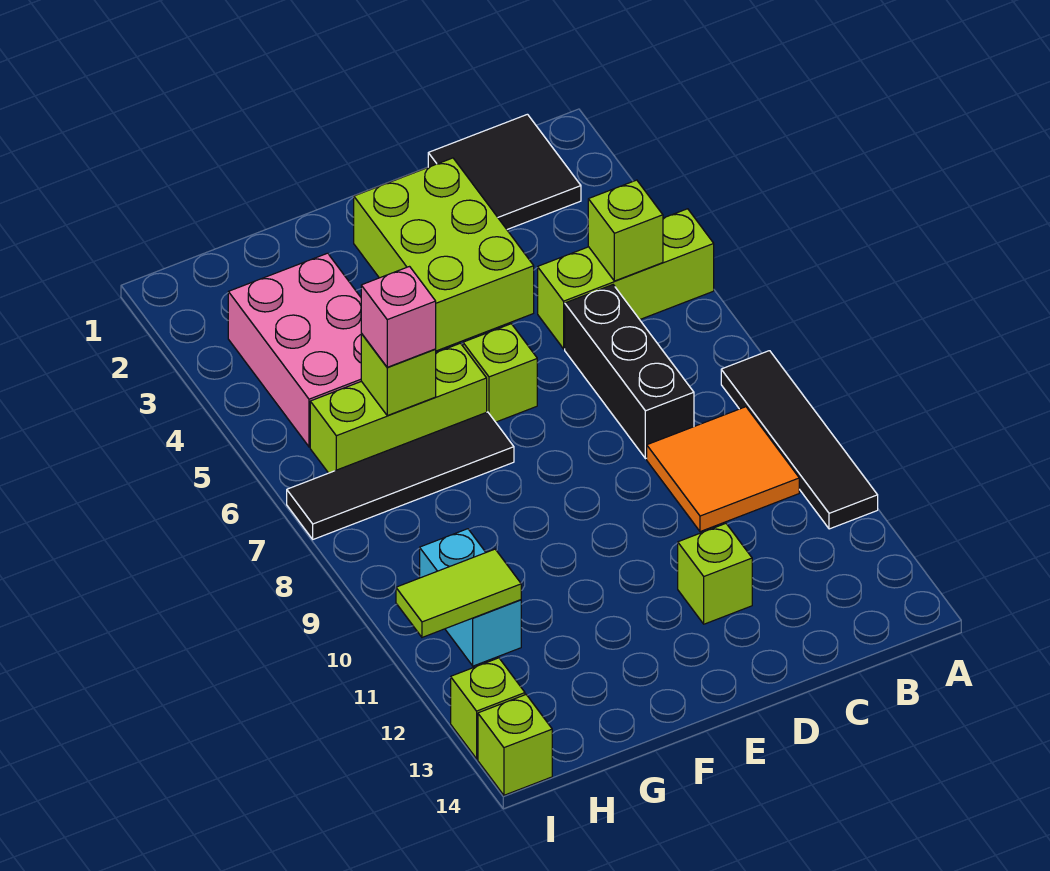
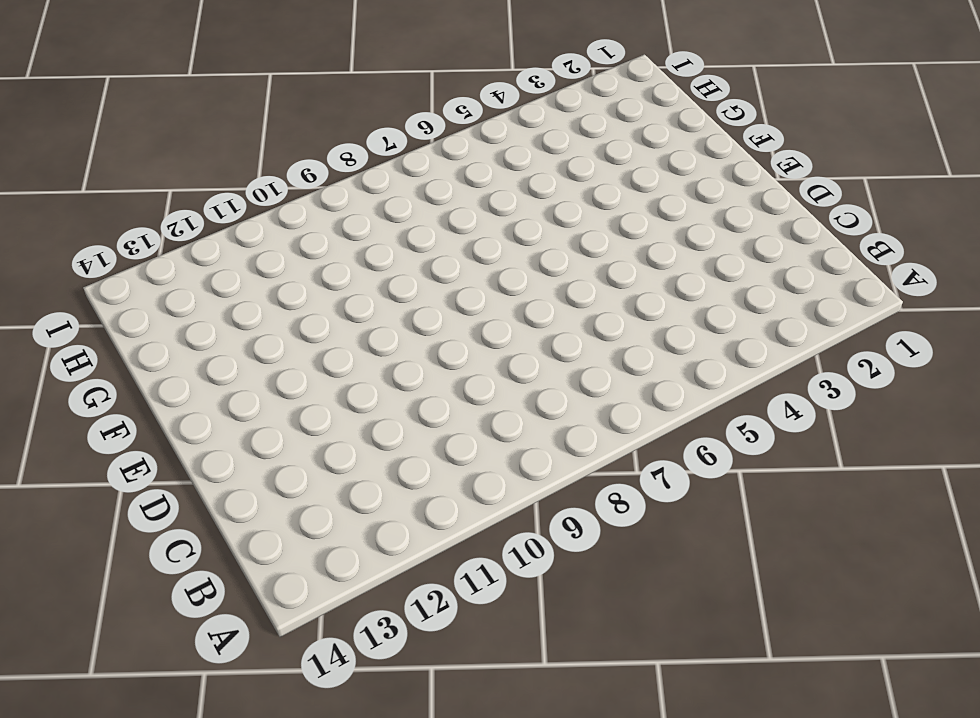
none -> lime 1x3 brick [538,209,714,349]
none -> black 1x4 tile [721,351,878,529]
none -> black 2x2 tile [428,114,581,229]

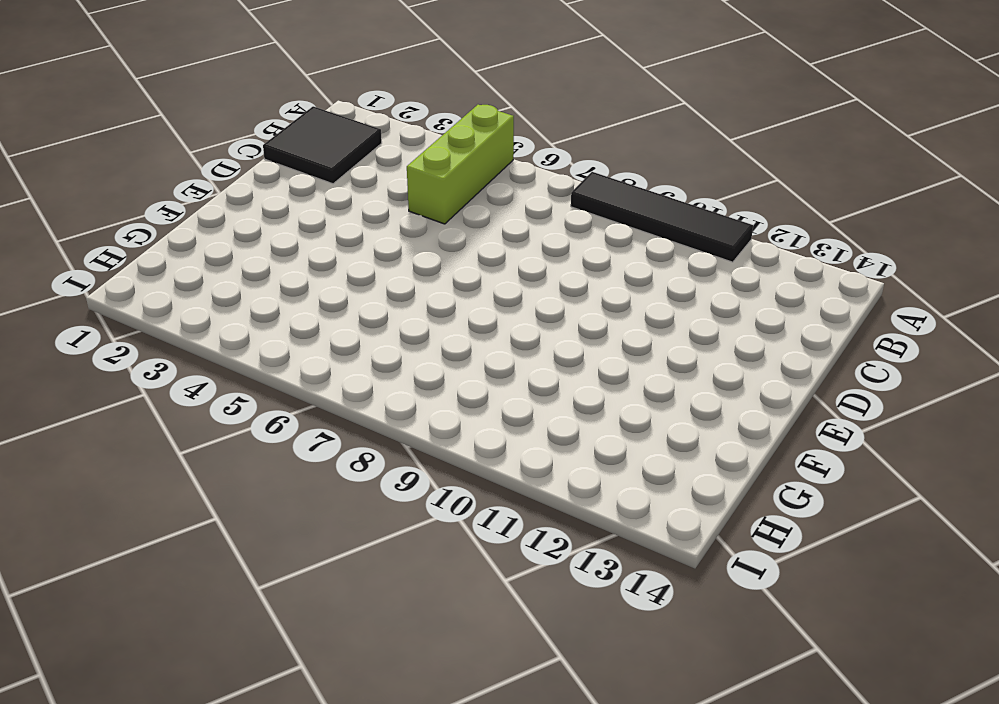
none -> orange 2x2 tile [647,407,799,532]
none -> black 1x3 brick [565,285,694,459]
none -> lime 2x3 brick [354,158,534,351]

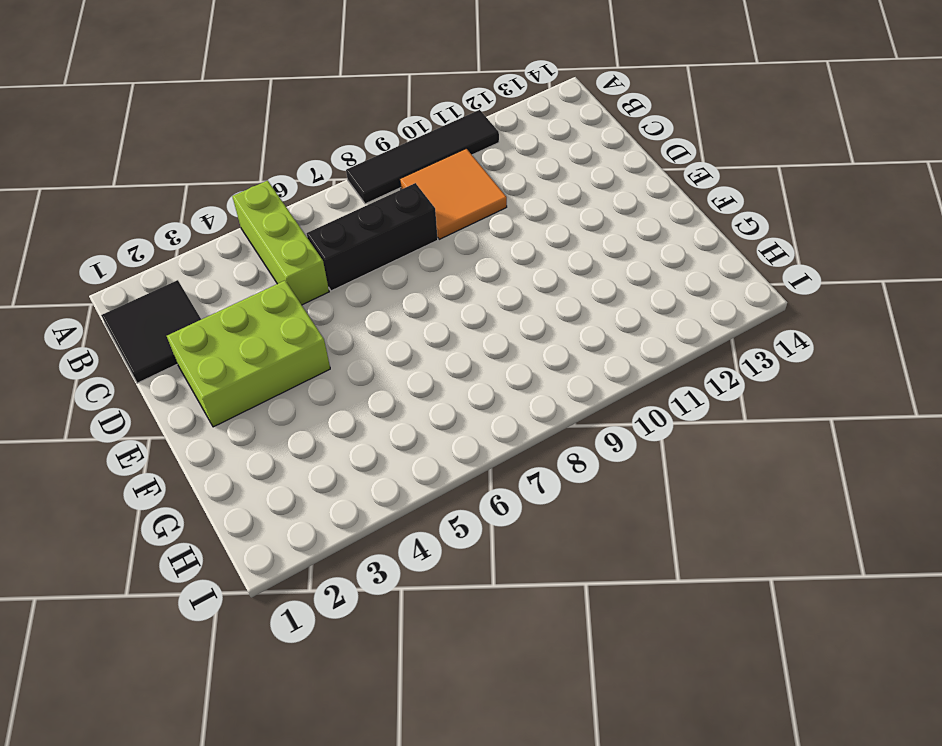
none -> lime 1x1 brick [678,524,752,624]
none -> lime 1x1 brick [463,324,537,422]
none -> lime 1x3 brick [310,343,487,473]

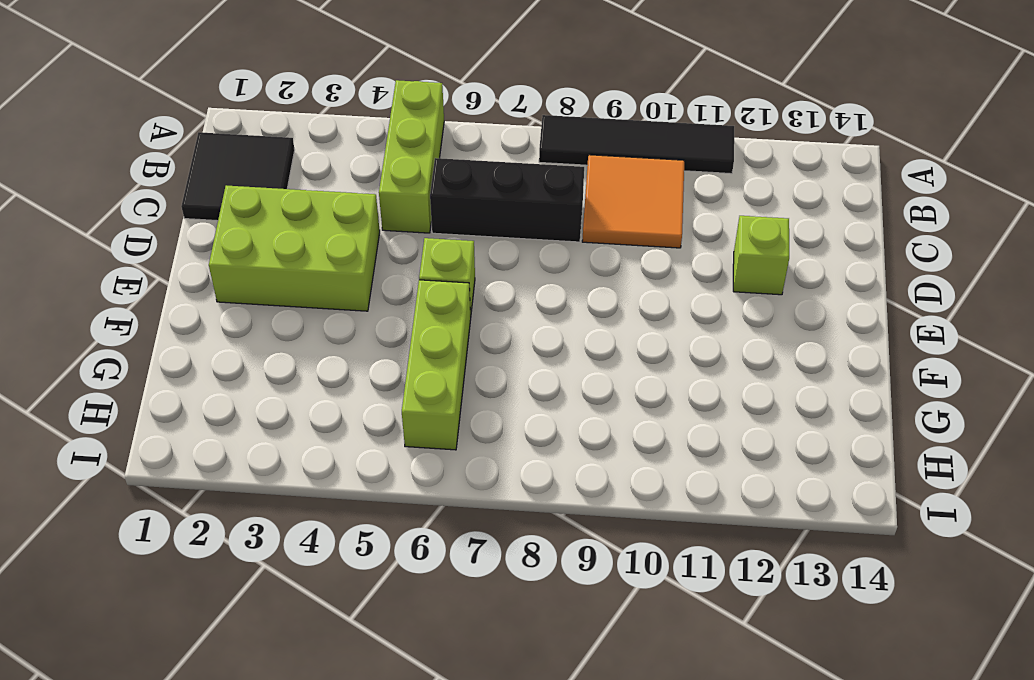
none -> black 1x4 tile [287,412,514,539]
none -> pink 2x3 brick [228,253,361,447]
none -> cyan 1x2 brick [420,529,521,666]

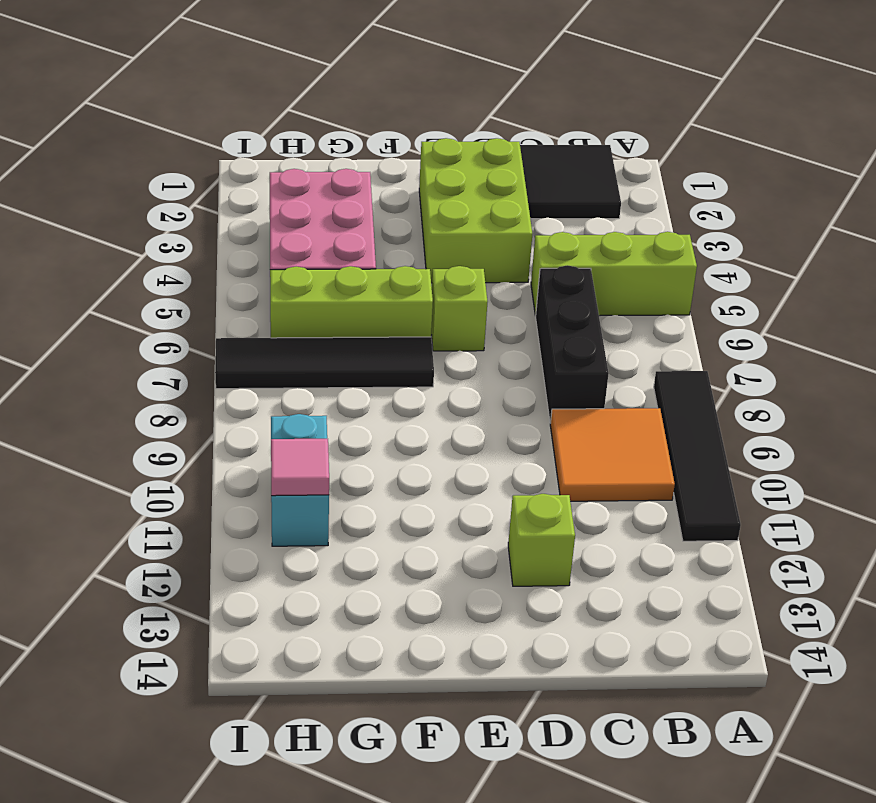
pink 1x1 tile [271,439,329,496] -> lime 1x2 tile [396,549,521,637]
none -> lime 1x1 brick [451,658,525,759]
none -> lime 1x1 brick [478,695,552,795]
none -> lime 1x1 brick [588,180,663,281]

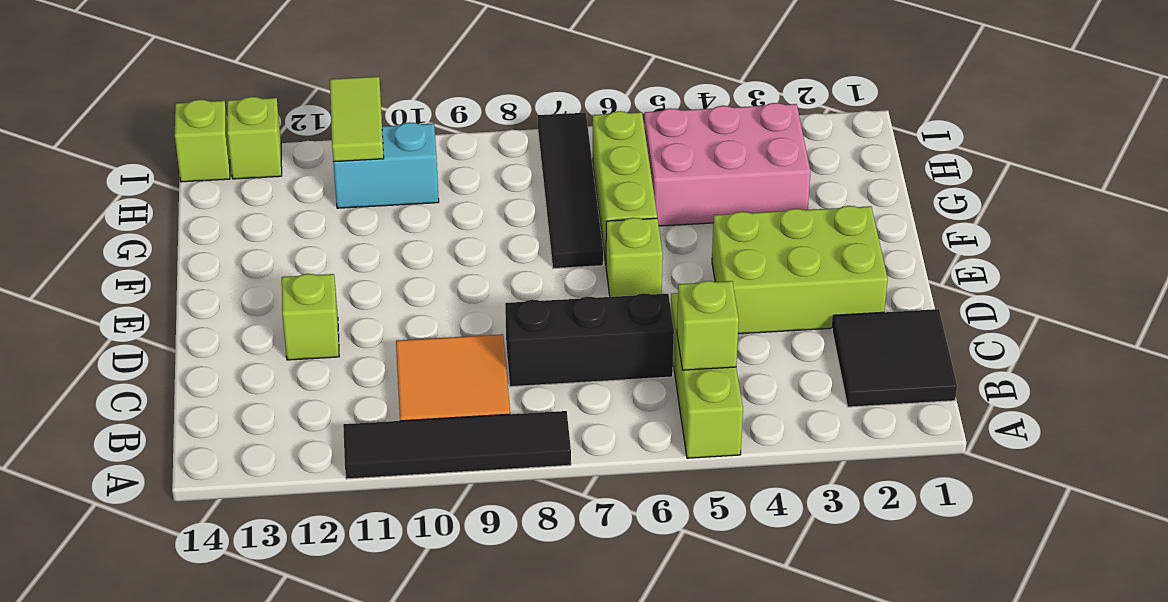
none -> lime 1x1 brick [361,333,436,416]
none -> pink 1x1 brick [361,267,436,367]

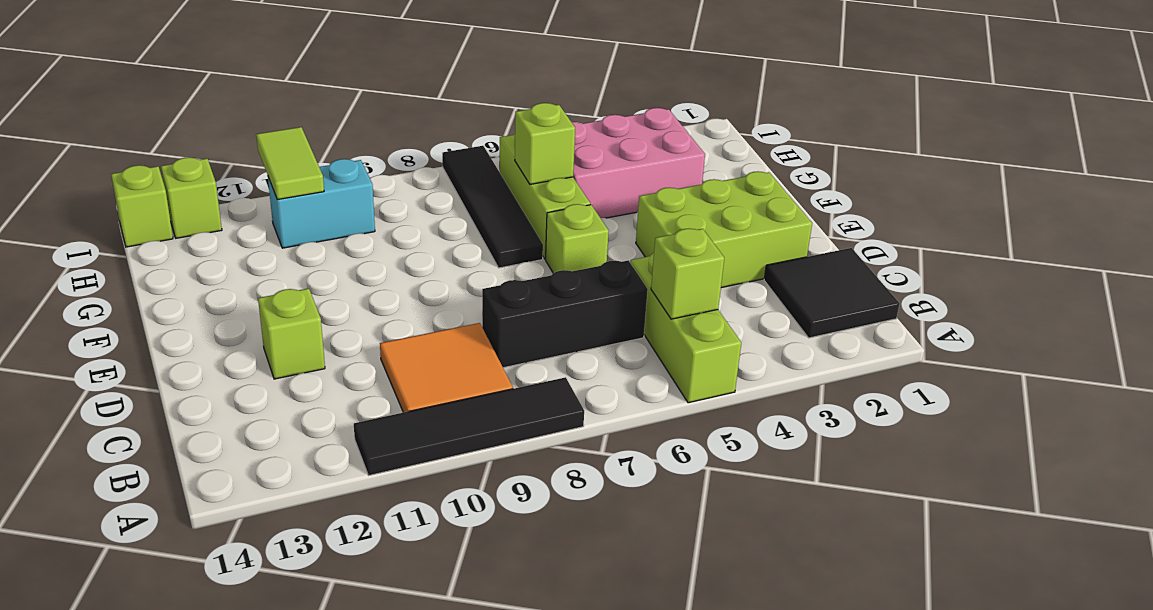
none -> pink 1x1 brick [361,267,436,367]

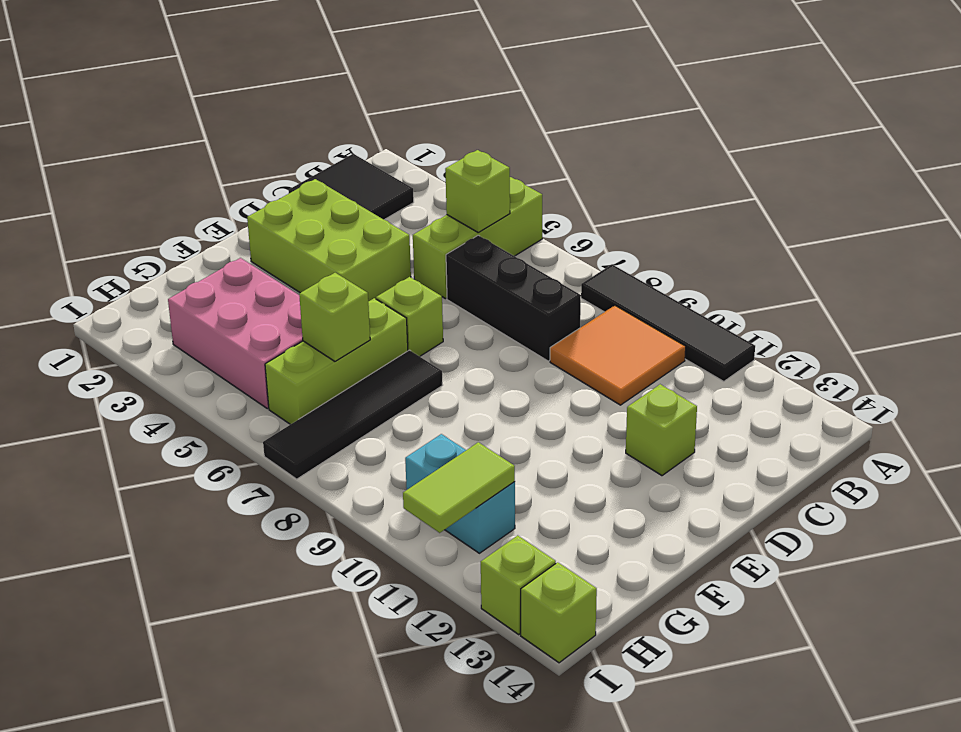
none -> pink 1x1 brick [361,267,436,367]

